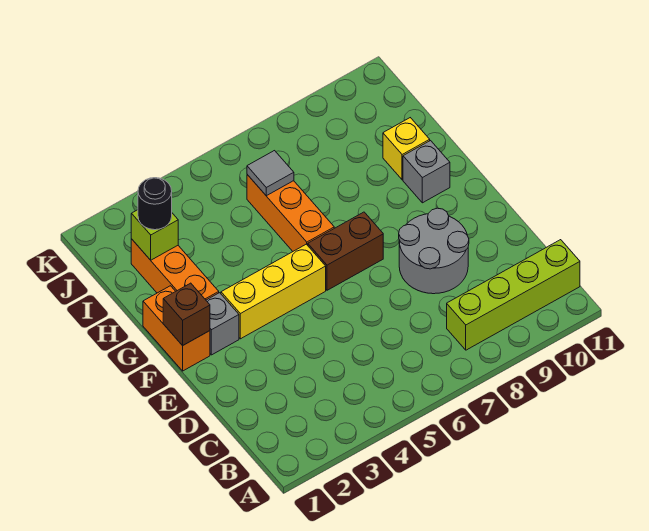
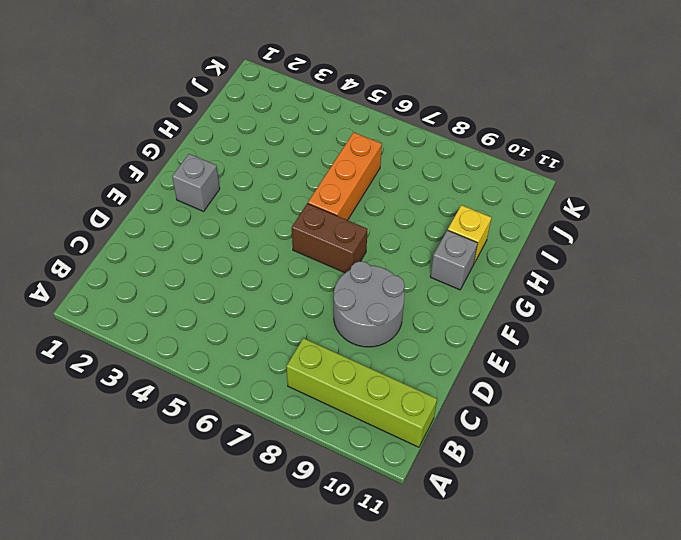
none -> orange 1x2 brick [143,286,210,371]
none -> yellow 1x3 brick [221,244,326,339]
none -> orange 1x3 brick [131,239,219,300]

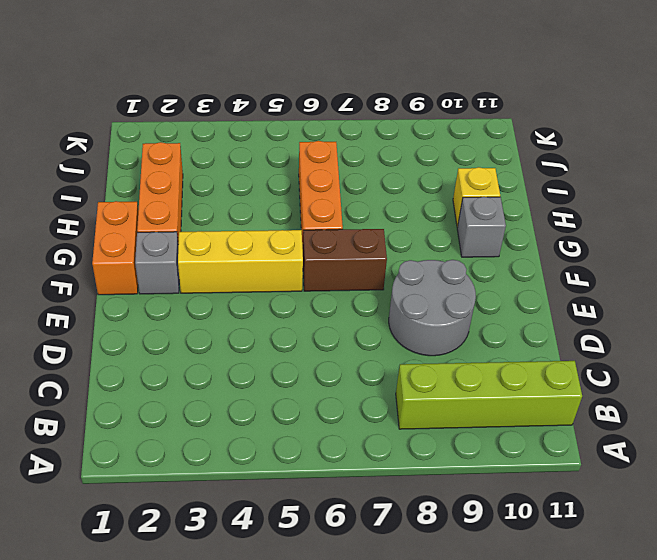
none -> brown 1x1 brick [163,283,210,346]
none -> lime 1x1 brick [131,210,178,260]
none -> grey 1x1 tile [247,151,294,196]

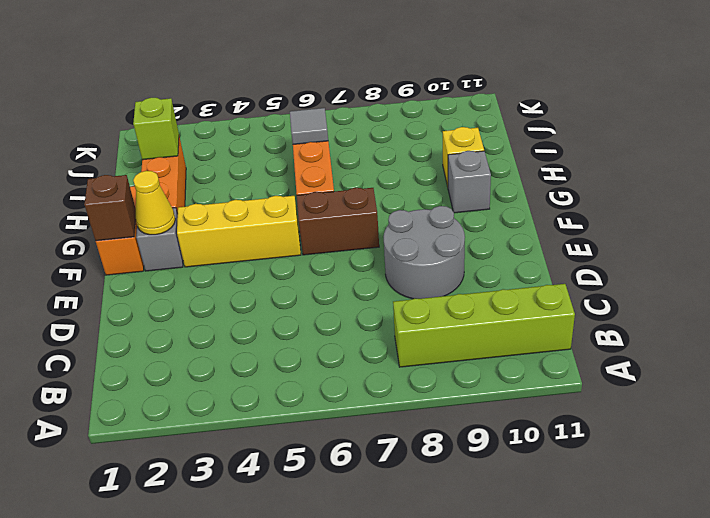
yellow 1x1 cone [133,171,175,235] -> none
none -> black 1x1 round brick [138,178,172,230]

